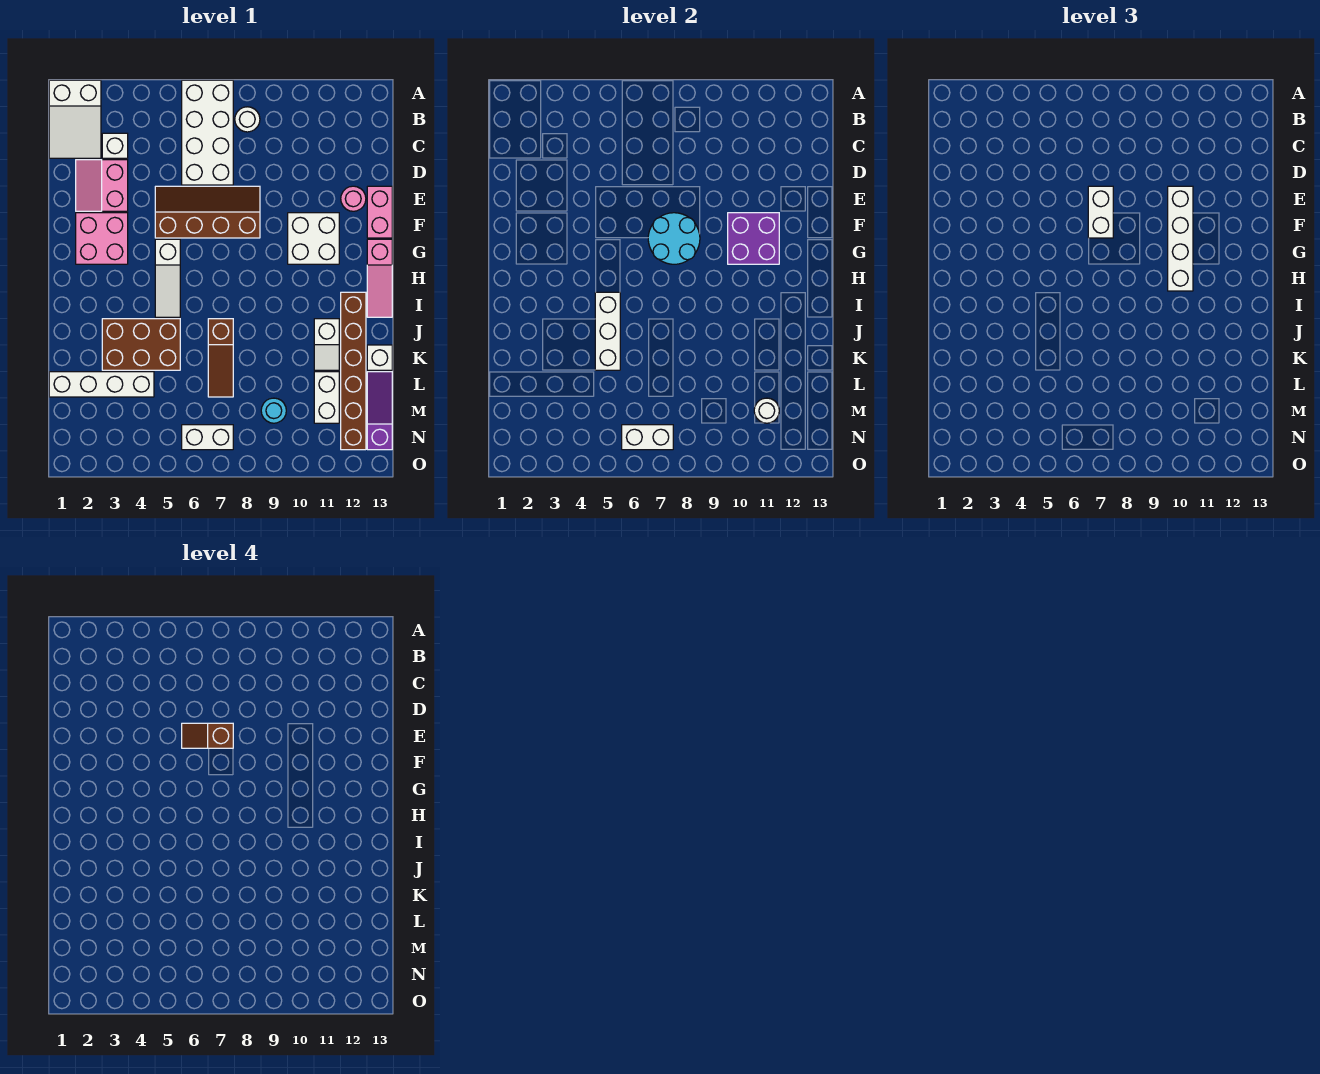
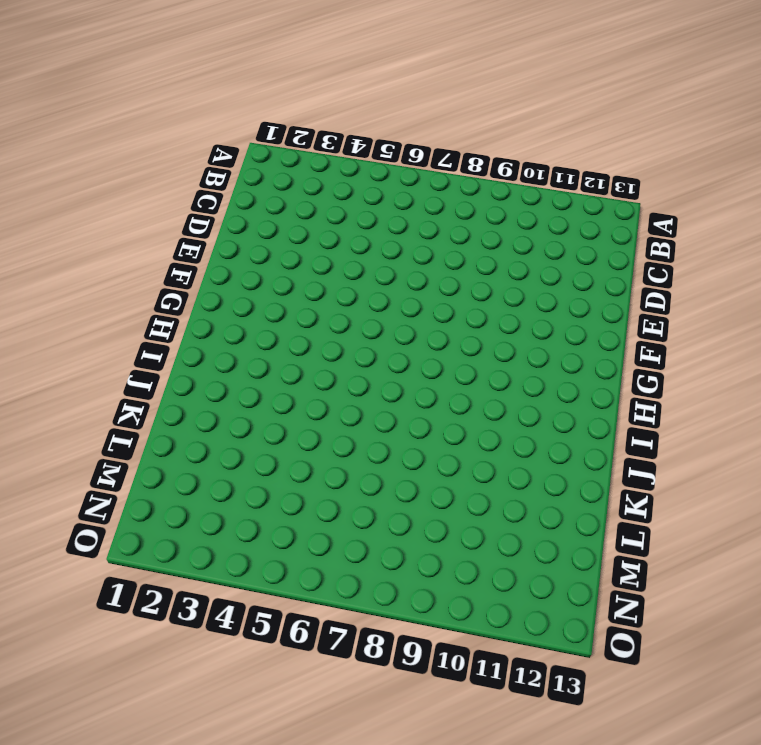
none -> white 2x3 slope [49,80,101,158]
none -> white 2x4 brick [182,80,233,185]
none -> white 1x1 round brick [235,107,260,132]
none -> white 1x1 brick [102,133,128,158]

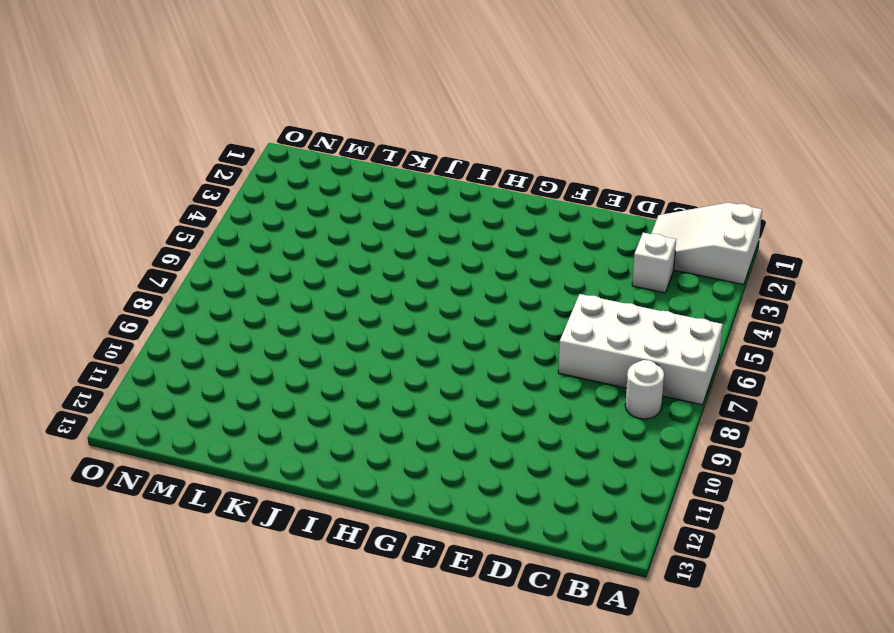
none -> pink 2x2 slope [76,160,128,211]
none -> brown 2x4 slope [155,186,260,238]
none -> pink 1x1 round brick [341,186,366,211]
none -> pink 1x2 brick [367,186,392,238]

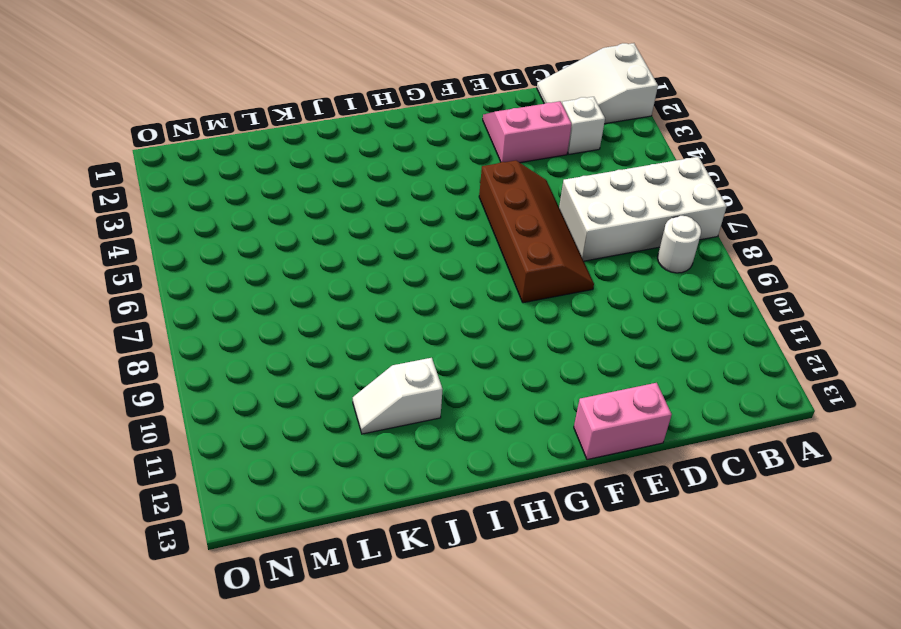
none -> pink 1x1 round brick [341,186,366,211]
none -> pink 2x2 brick [76,213,128,264]
none -> white 2x2 brick [288,213,339,264]
none -> white 1x3 slope [155,239,180,317]

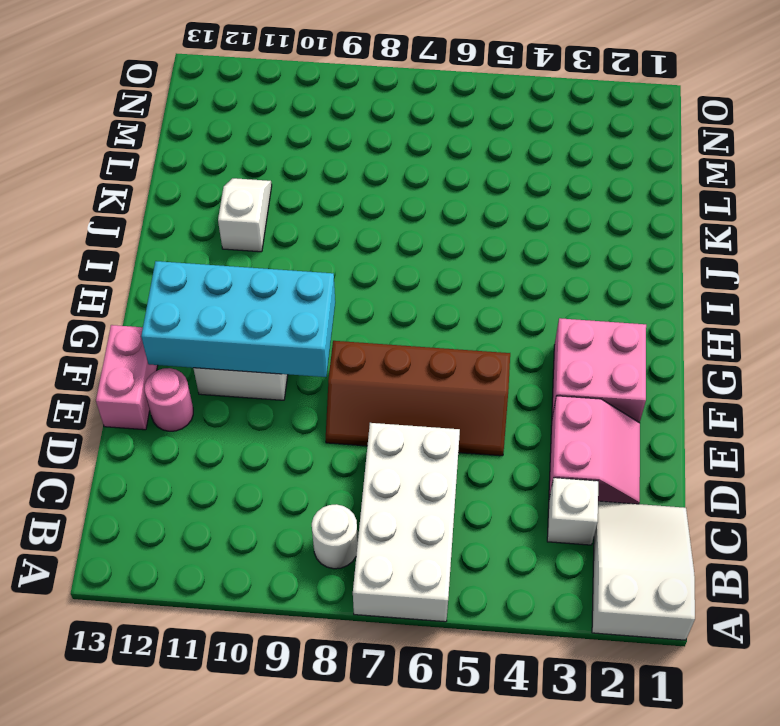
cyan 2x4 brick [141,261,335,377] -> purple 2x2 brick [728,213,779,264]
none -> white 1x3 slope [155,239,180,317]
none -> pink 1x3 slope [367,239,392,317]
none -> brown 1x6 brick [341,292,366,450]
none -> brown 2x3 brick [102,319,180,370]

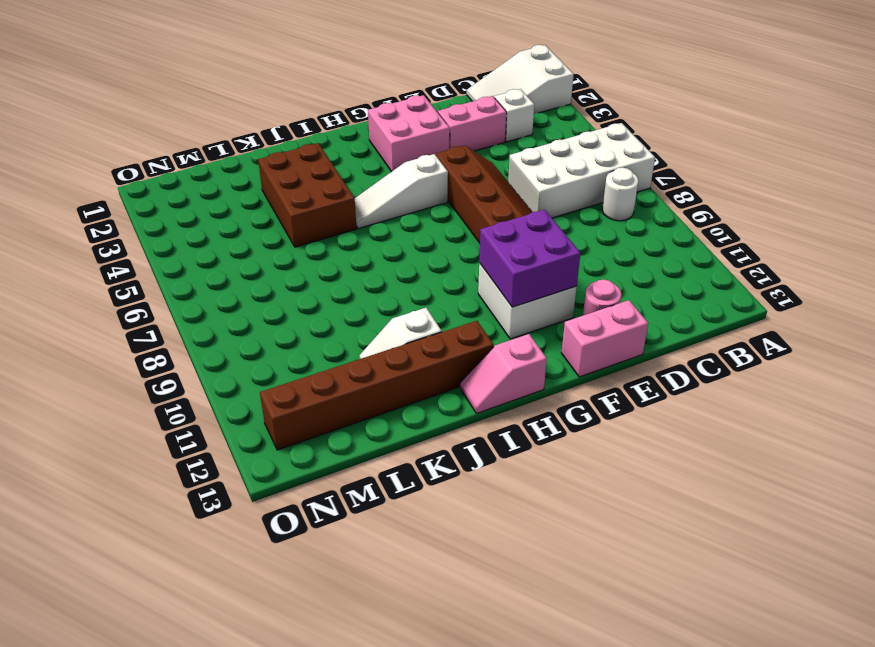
pink 1x2 slope [460,334,547,413] -> pink 1x3 slope [367,239,392,317]
none -> brown 1x3 slope [208,319,233,397]
none -> white 1x1 brick [367,345,392,370]
none -> white 1x4 brick [49,372,154,397]
none -> white 1x2 brick [314,372,339,423]

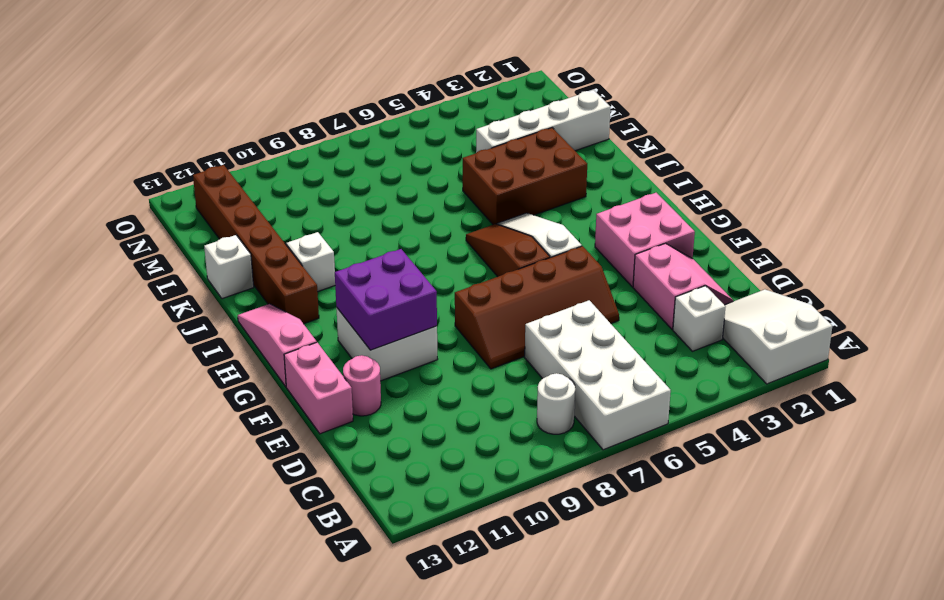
brown 1x3 slope [466,224,550,277] -> brown 1x3 slope moved to [208,319,233,397]
none -> white 1x2 brick [314,372,339,423]
none -> purple 1x3 slope [367,372,392,450]
none -> cyan 1x1 round brick [261,398,286,423]
none -> white 1x2 brick [182,425,233,450]

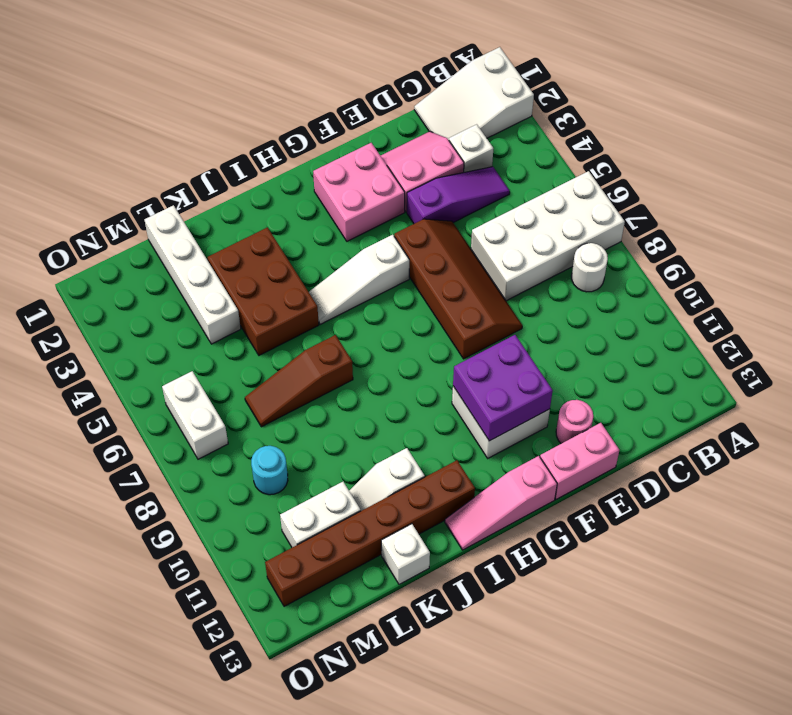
purple 1x3 slope [407,167,510,224] -> purple 1x3 slope moved to [367,372,392,450]
none -> cyan 2x2 round brick [648,213,700,264]
none -> white 1x3 brick [595,292,620,370]
none -> white 1x1 round brick [754,398,779,423]
none -> white 1x2 brick [622,425,673,450]

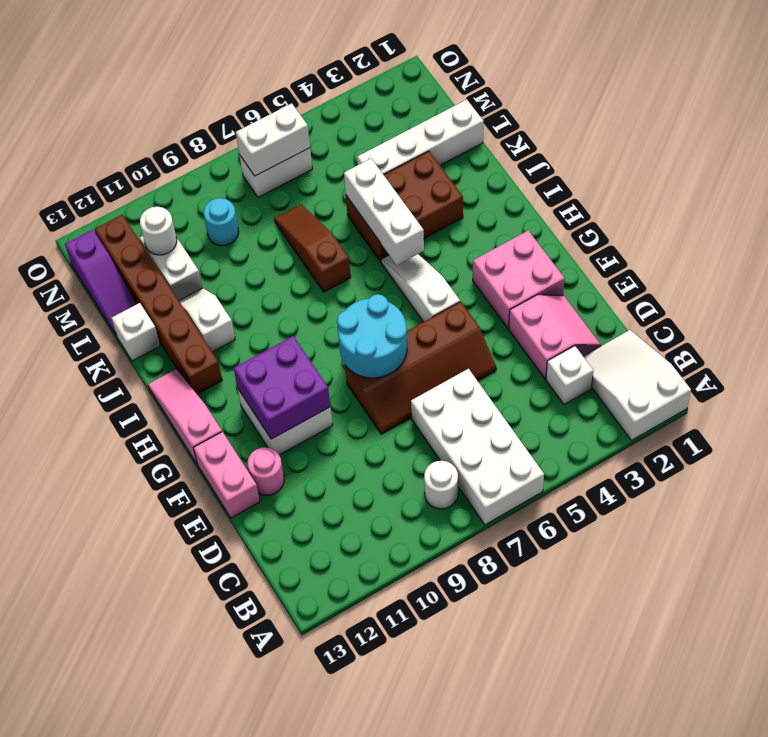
none -> white 1x2 brick [1088,186,1113,238]
none -> white 1x4 brick [1168,186,1193,291]
none -> brown 1x2 slope [182,723,233,748]

